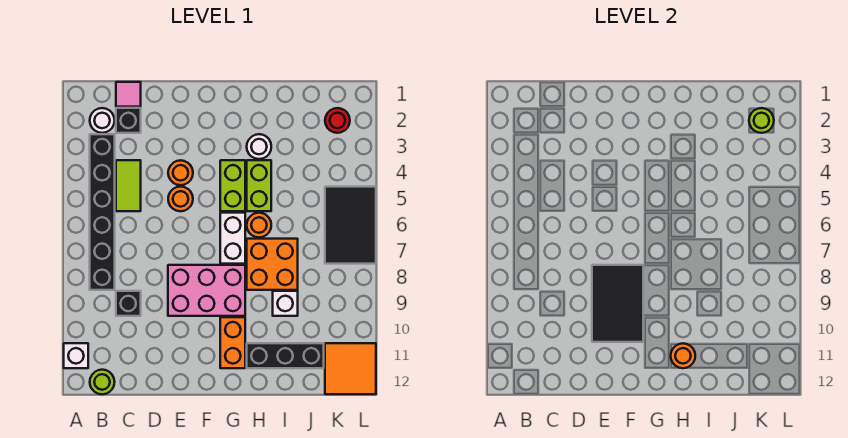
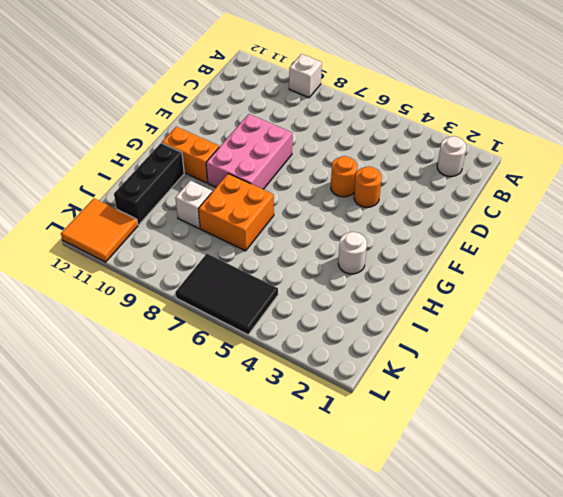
white 1x1 brick [289,54,322,98] -> white 1x1 brick moved to [64,343,88,368]
none -> black 1x6 brick [90,134,115,290]
none -> lime 1x1 round brick [90,370,115,394]
none -> pink 1x1 tile [116,82,141,107]

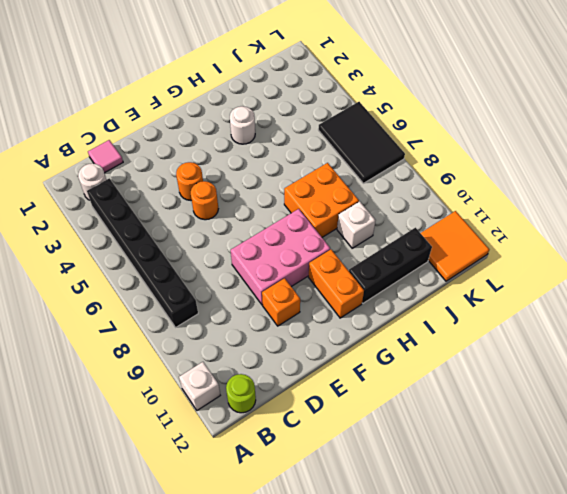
orange 1x1 brick [262,278,300,326] -> none
none -> black 1x1 brick [116,108,141,133]
none -> lime 1x2 tile [116,160,141,211]
none -> black 1x1 brick [116,291,141,316]

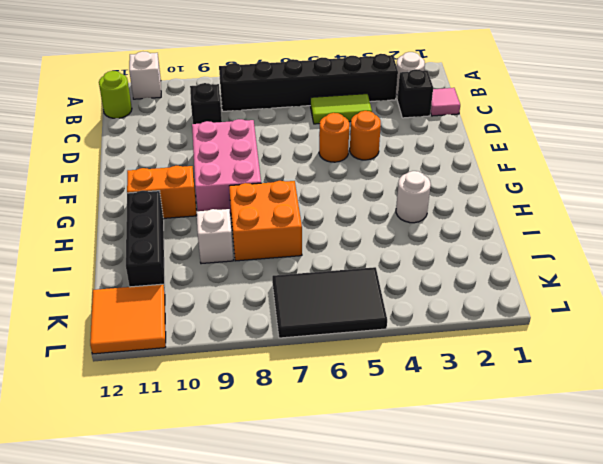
none -> lime 1x2 brick [220,160,245,211]
none -> white 1x2 brick [220,213,245,264]
none -> lime 1x2 brick [247,160,271,211]

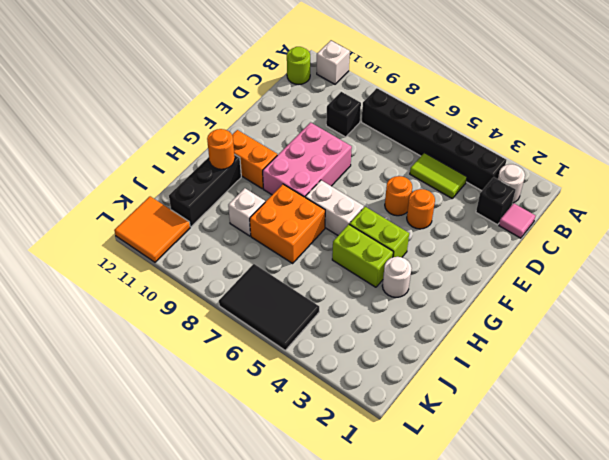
none -> orange 1x1 round brick [247,213,271,237]
none -> red 1x1 round brick [325,108,350,133]
none -> black 2x3 tile [592,265,643,342]

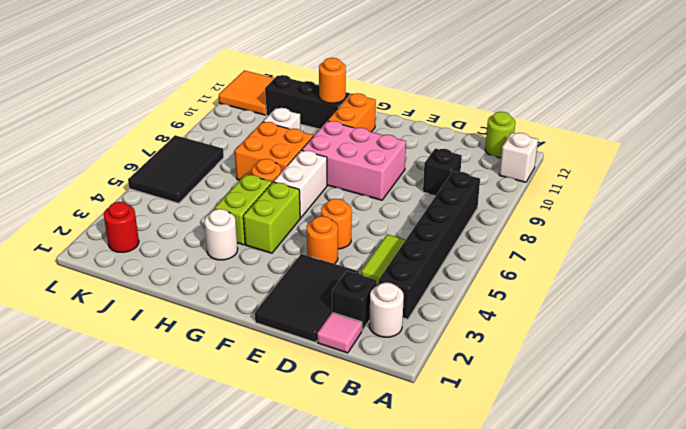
black 2x3 tile [255,254,359,342] -> black 2x3 tile moved to [592,265,643,342]
none -> lime 1x1 round brick [749,108,774,133]

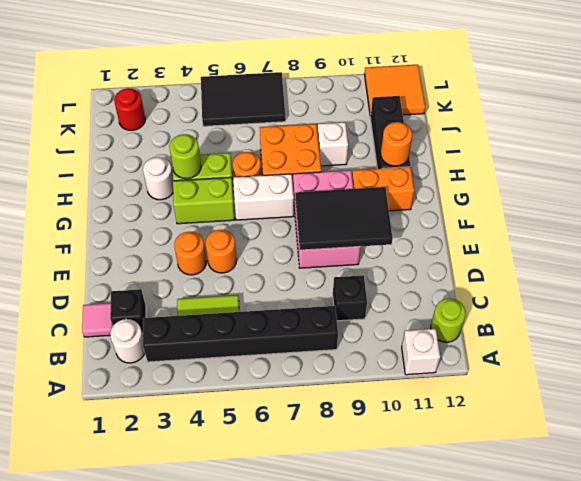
lime 1x1 round brick [169,134,201,179] -> lime 1x1 round brick moved to [749,108,774,133]

